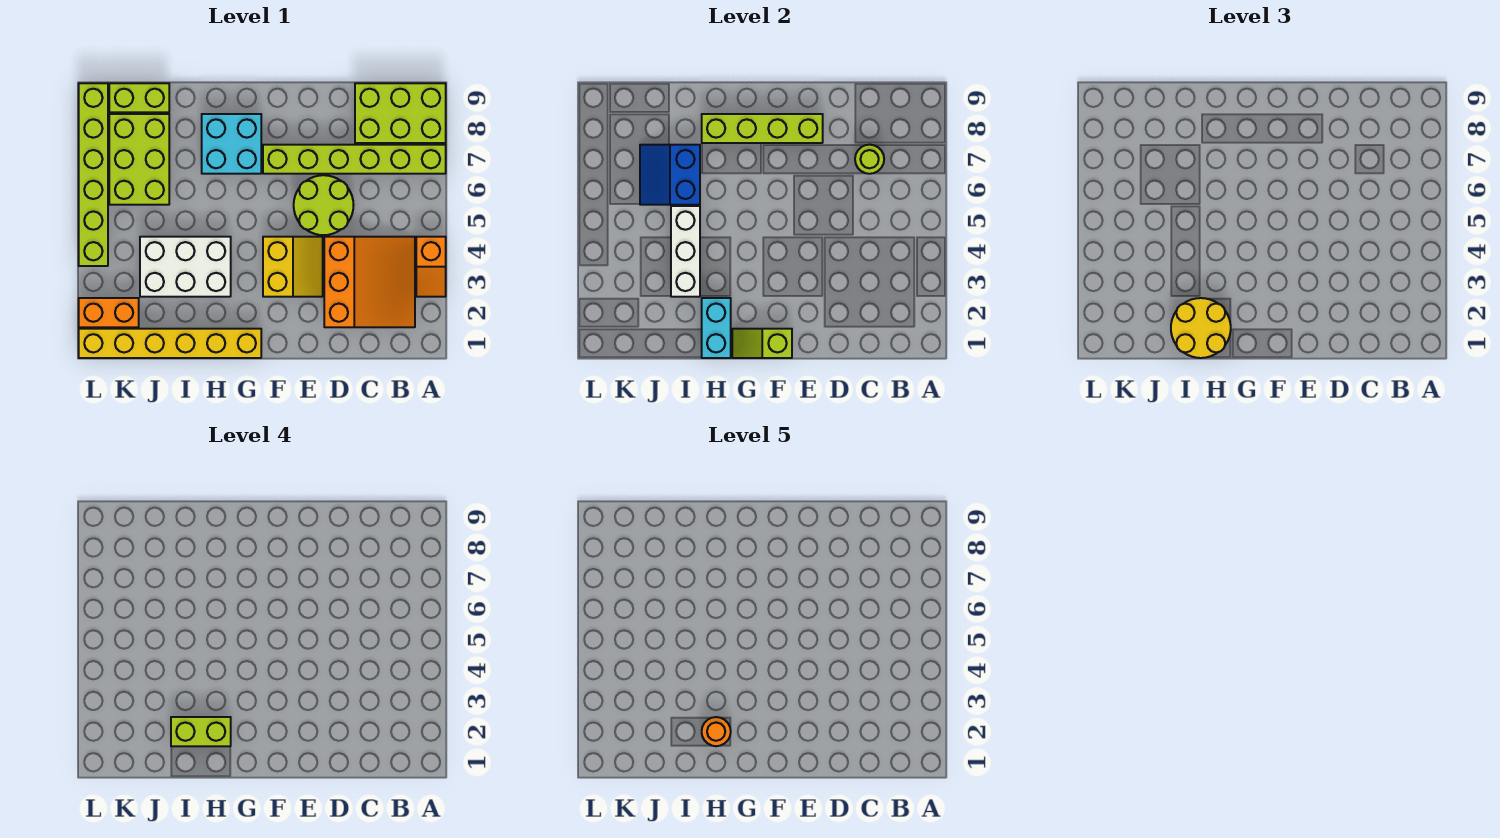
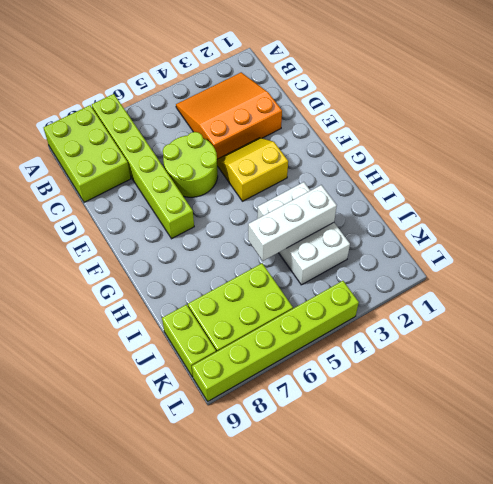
none -> orange 1x2 slope [416,237,446,297]
none -> yellow 1x6 brick [79,329,261,358]
none -> cyan 2x2 brick [202,114,261,174]

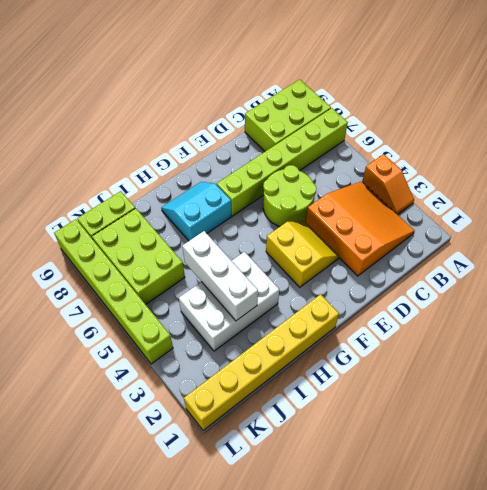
cyan 2x2 slope [161,182,232,241] -> cyan 2x2 brick [202,114,261,174]
none -> orange 1x2 brick [79,298,139,327]
none -> lime 1x1 round brick [855,145,884,174]
none -> lime 1x4 brick [702,114,823,143]

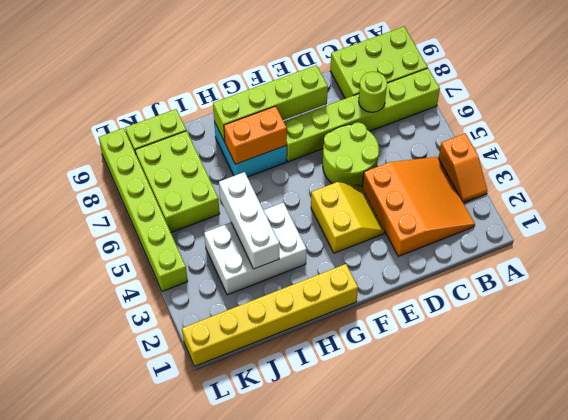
orange 1x2 brick [224,106,287,164] -> orange 1x2 brick moved to [79,298,139,327]
none -> lime 1x2 slope [732,329,792,358]
none -> cyan 1x2 brick [702,298,731,358]
none -> blue 2x2 slope [640,145,700,205]

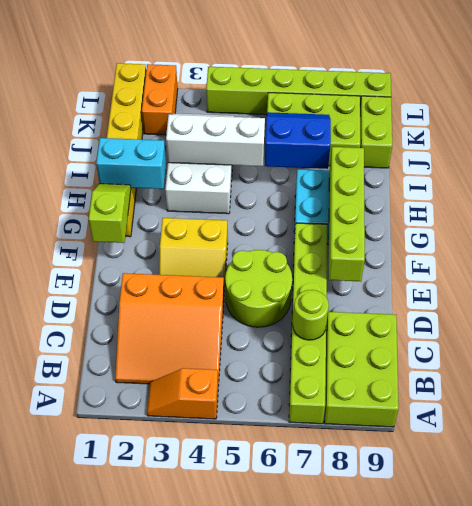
none -> yellow 2x2 round brick [1171,298,1231,358]
none -> lime 1x2 brick [171,717,231,746]
none -> orange 1x1 round brick [702,717,731,746]

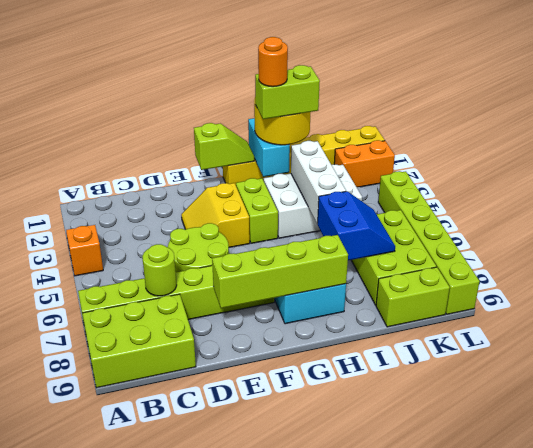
lime 1x2 brick [236,178,278,243] -> none
none -> orange 3x3 slope [324,237,415,327]

